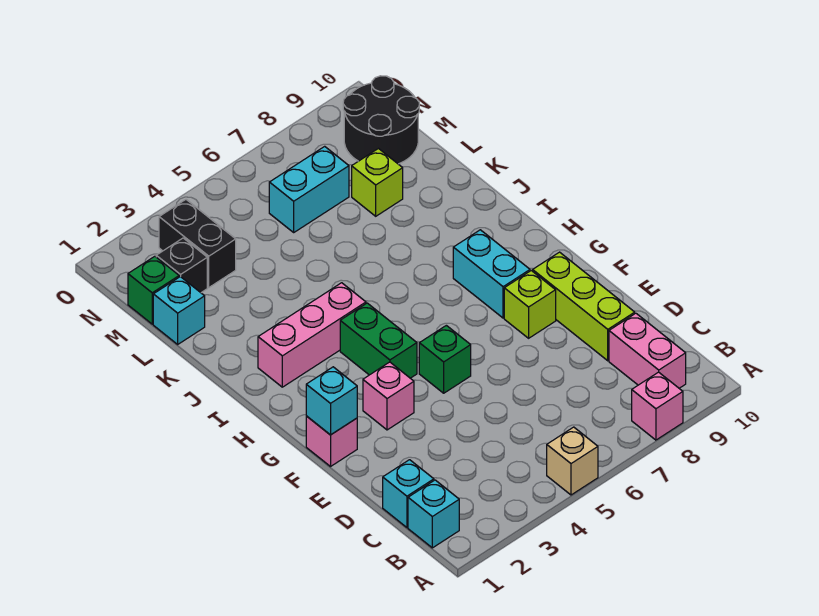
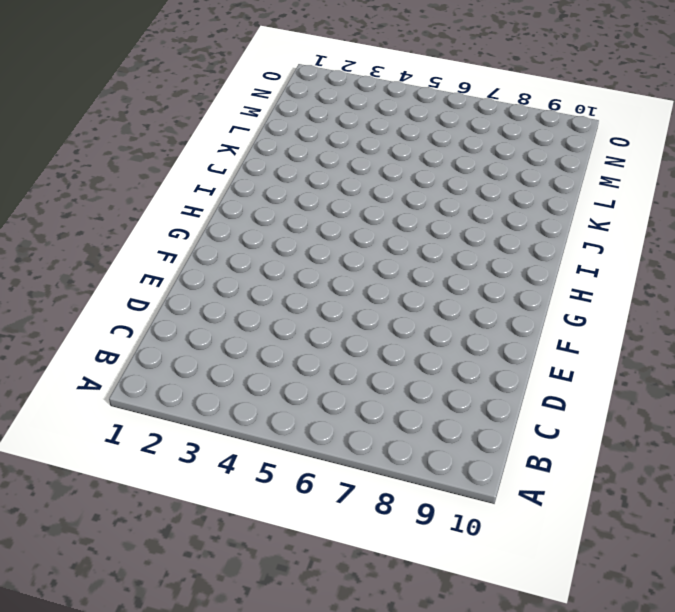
none -> tan 1x1 brick [547,427,598,495]
none -> pink 1x1 brick [632,372,683,440]
none -> cyan 1x1 brick [408,480,459,548]

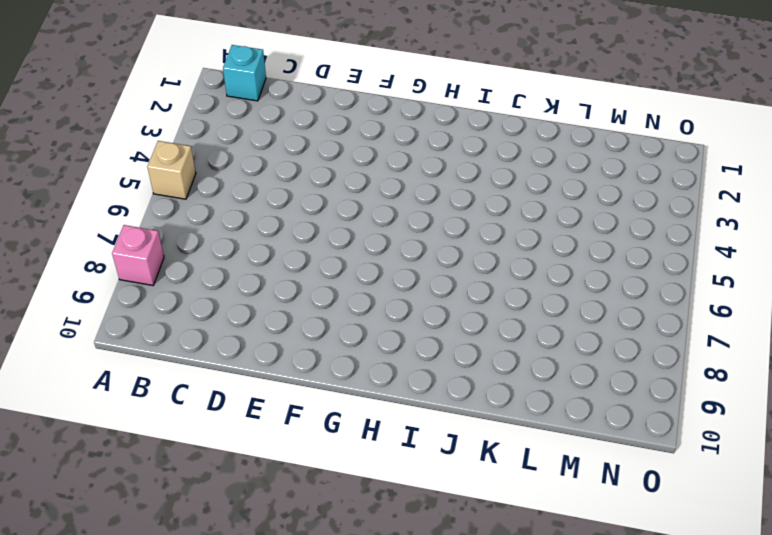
none -> pink 1x2 brick [609,313,686,388]
none -> cyan 1x1 brick [383,460,434,527]
none -> lime 1x3 brick [533,252,635,361]

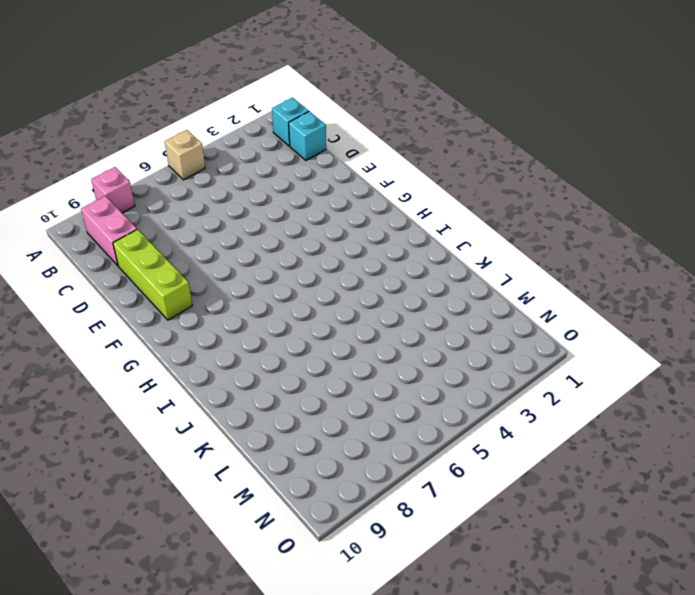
none -> pink 1x1 brick [306,416,357,466]
none -> pink 1x1 brick [363,362,414,430]
none -> green 1x1 brick [419,325,471,393]

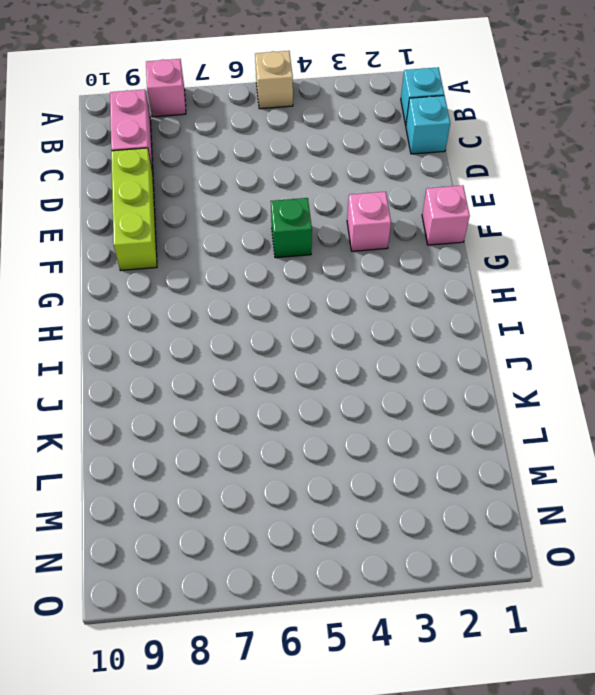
none -> lime 1x1 brick [504,271,556,338]
none -> green 1x2 brick [340,303,417,378]
none -> cyan 1x2 brick [453,230,530,318]

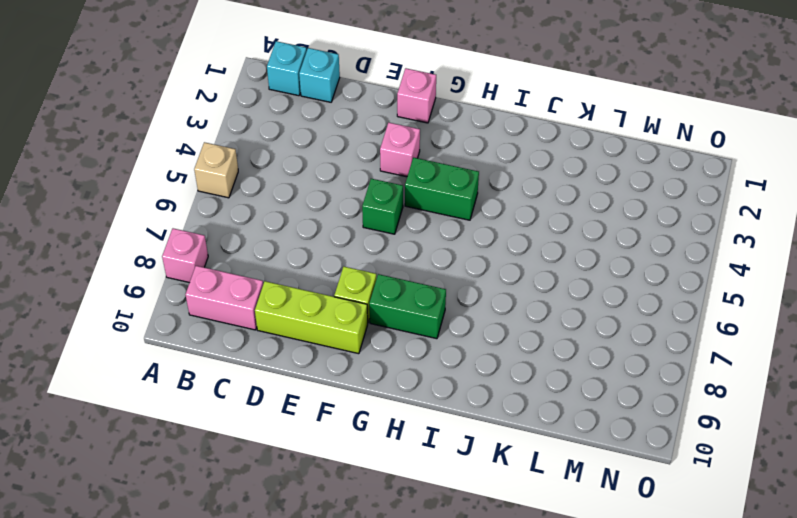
green 1x2 brick [369,274,446,339] -> cyan 1x2 brick [453,230,530,318]
none -> pink 1x3 brick [258,283,366,387]
none -> cyan 1x1 brick [153,277,205,344]
none -> lime 1x1 brick [352,149,403,216]

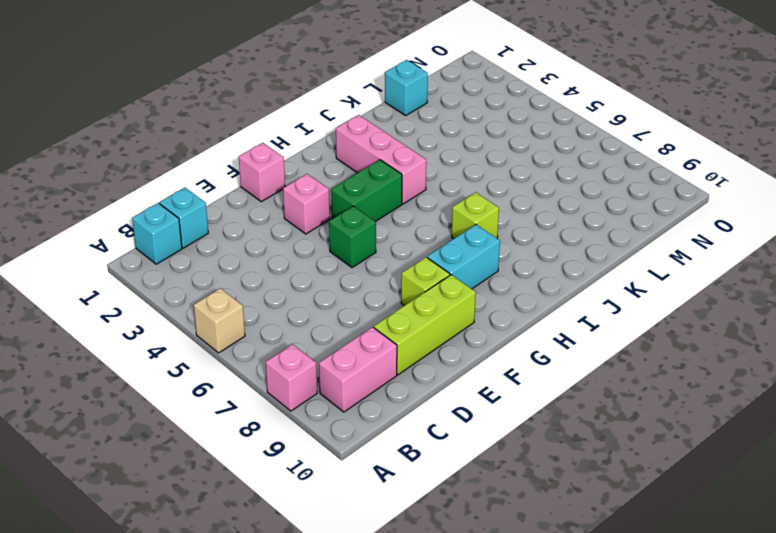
lime 1x1 brick [452,192,499,239] -> lime 1x1 brick moved to [352,149,403,216]
none -> green 1x1 brick [128,256,179,324]
none -> black 1x1 brick [156,238,207,293]
none -> black 1x2 brick [159,200,236,287]

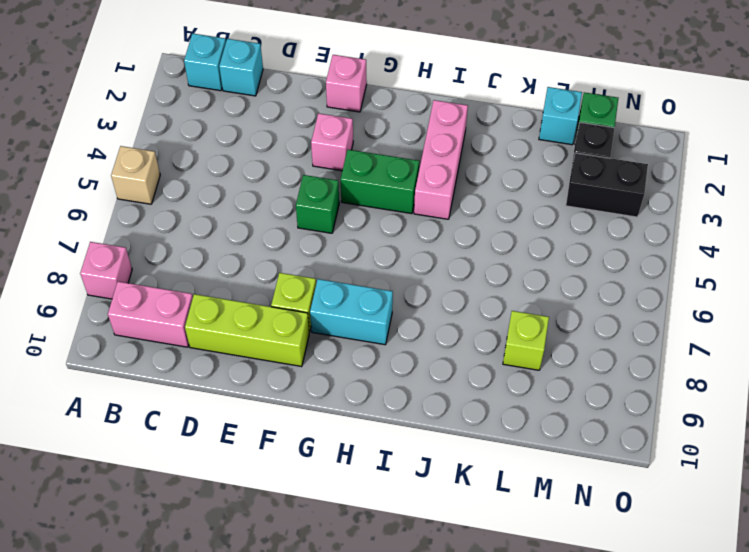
none -> cyan 1x2 brick [269,146,349,232]
none -> black 2x2 round brick [343,76,419,164]
none -> cyan 1x1 brick [306,367,357,435]

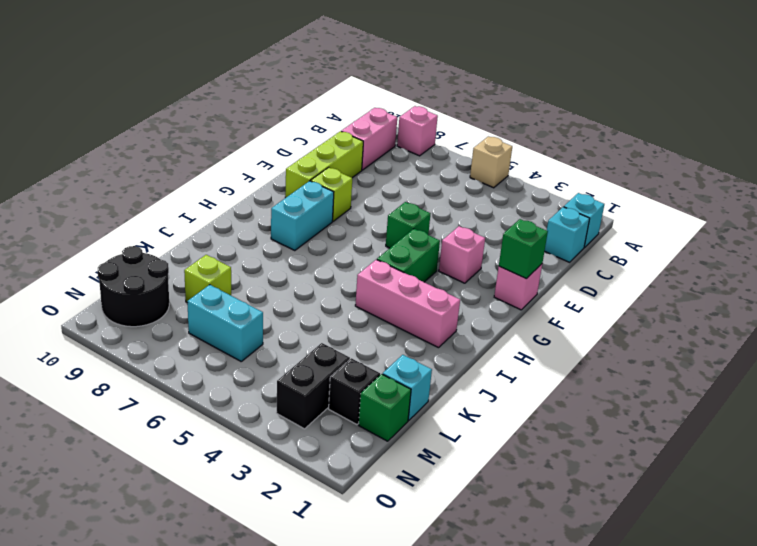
green 1x1 brick [499,219,548,279] -> cyan 1x1 brick [306,367,357,435]

